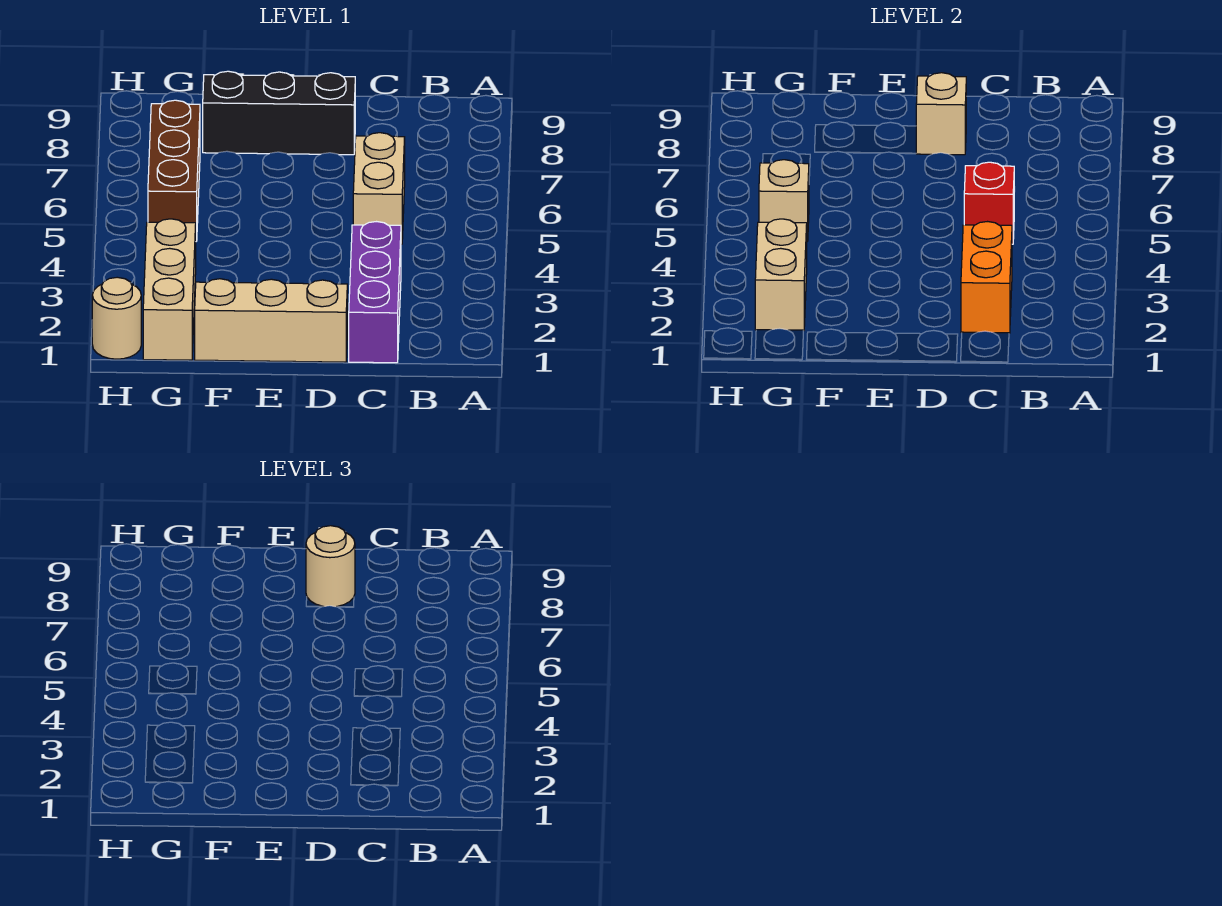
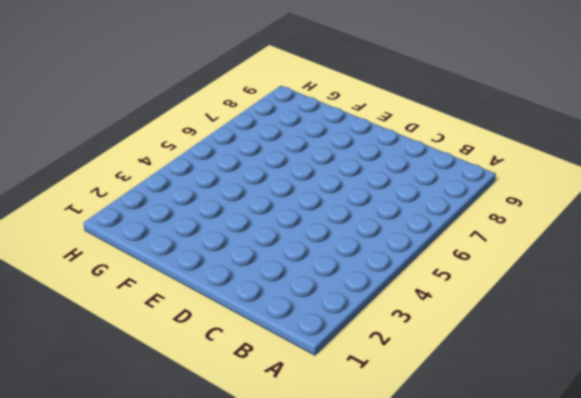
none -> purple 1x3 brick [349,222,401,363]
none -> tan 1x2 brick [353,133,405,244]
none -> tan 1x3 brick [195,279,347,362]

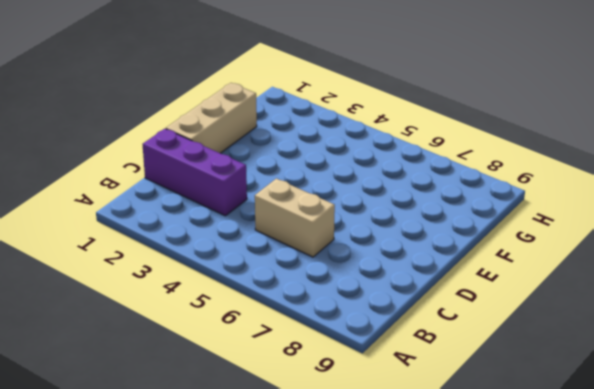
none -> black 1x3 brick [203,71,355,155]
none -> tan 1x3 brick [143,219,196,360]
none -> brown 1x3 brick [148,100,200,241]

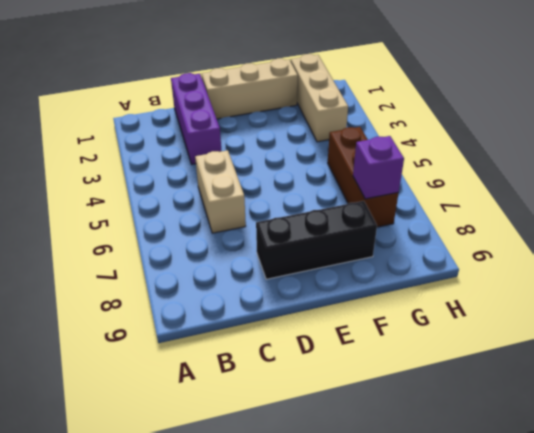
purple 1x1 brick [353,136,404,199] -> none
none -> tan 1x1 round brick [92,277,141,359]
none -> orange 1x2 brick [961,222,1012,333]
none -> red 1x1 brick [964,162,1014,244]

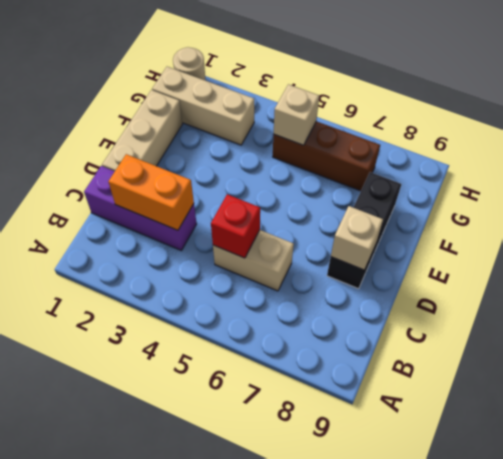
none -> tan 1x2 brick [755,219,807,330]
none -> tan 1x1 round brick [306,526,355,607]

